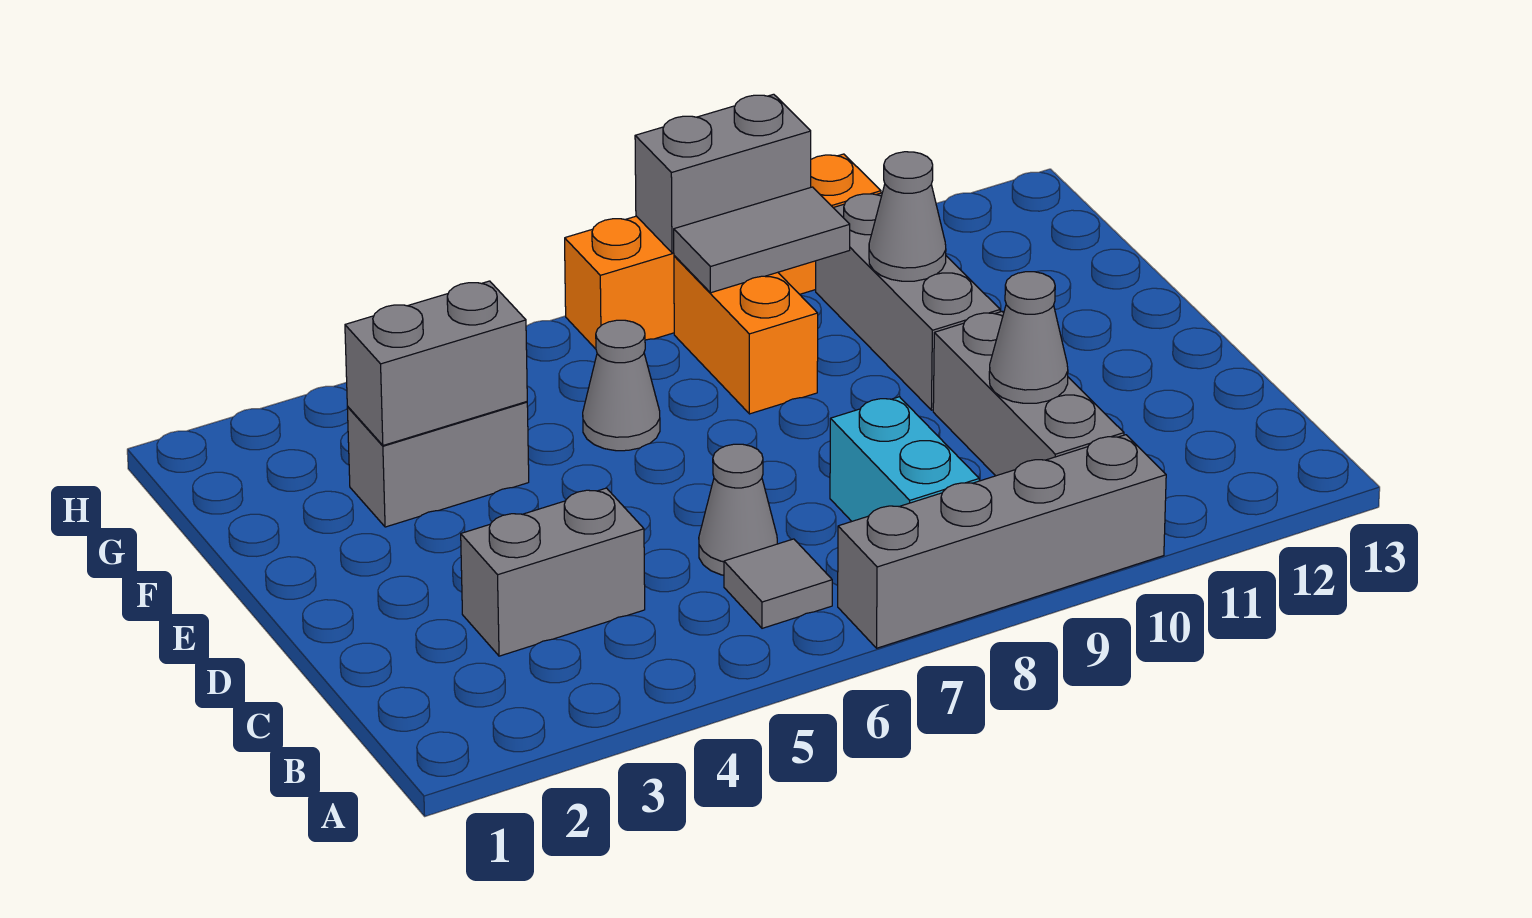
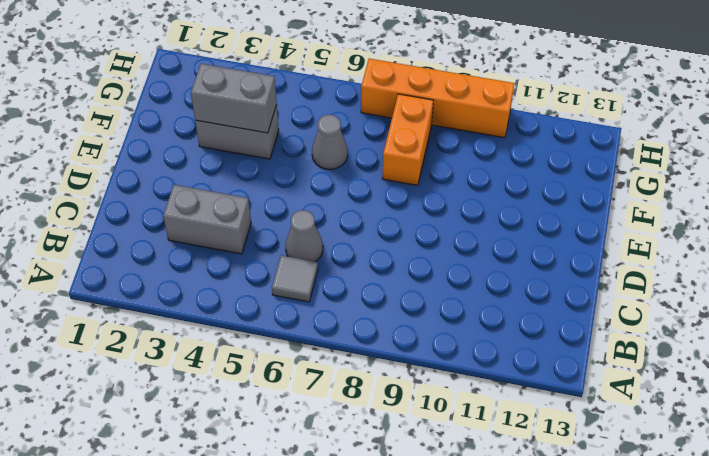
none -> grey 1x4 brick [838,435,1166,648]
none -> cyan 1x2 brick [830,397,979,521]
none -> grey 1x3 brick [933,312,1124,476]

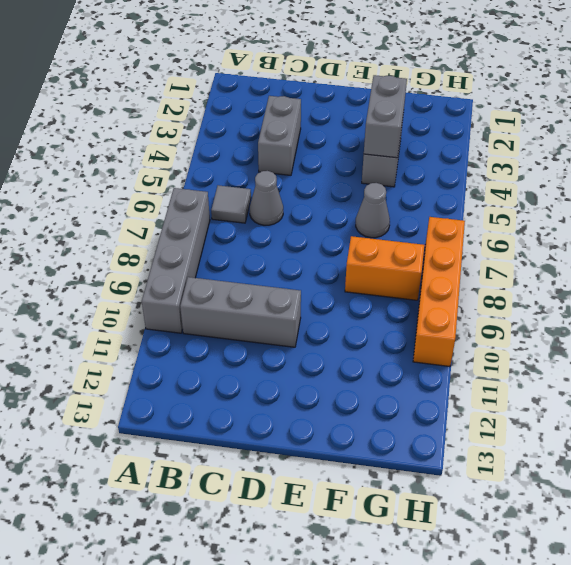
none -> cyan 1x2 brick [830,397,979,521]
none -> grey 1x3 brick [816,193,1000,410]
none -> grey 1x1 cone [989,272,1068,403]

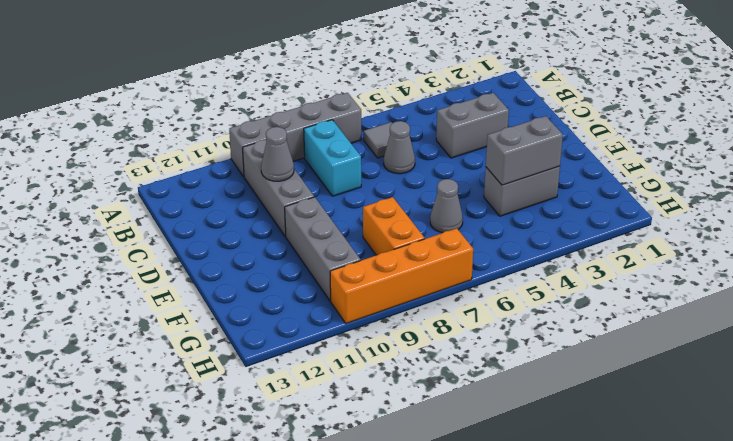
none -> grey 1x1 cone [869,152,946,281]
none -> grey 1x2 tile [674,187,850,293]
none -> grey 1x2 brick [635,94,811,253]

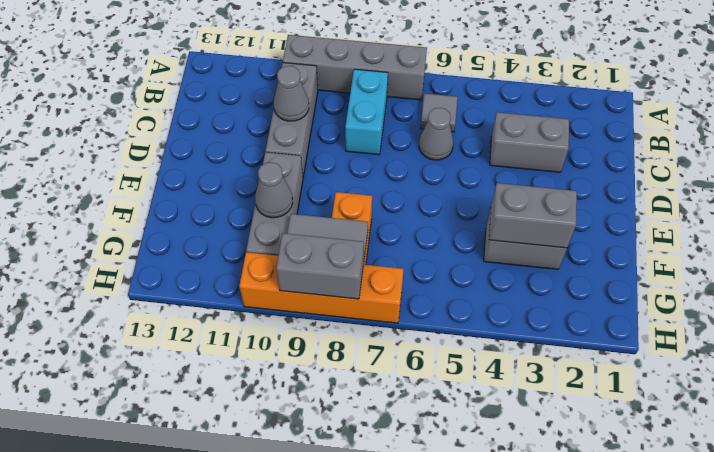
none -> grey 1x1 cone [583,320,660,451]

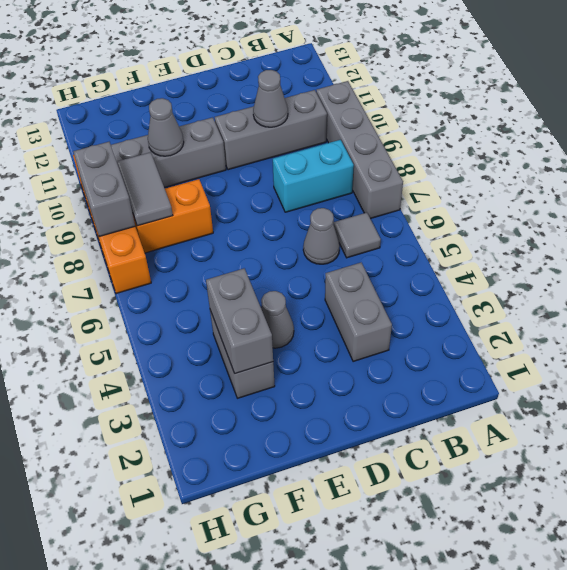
grey 1x1 cone [261,291,294,348] -> grey 1x1 cone moved to [583,320,660,451]

